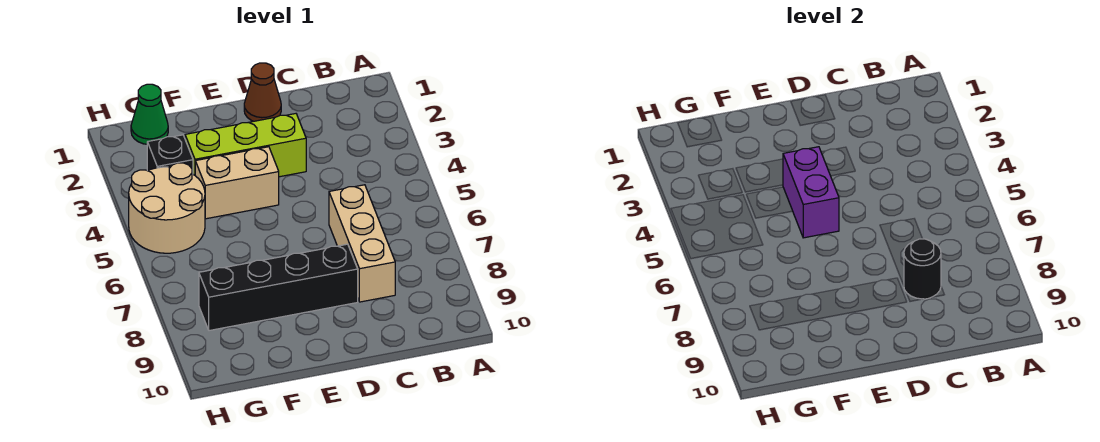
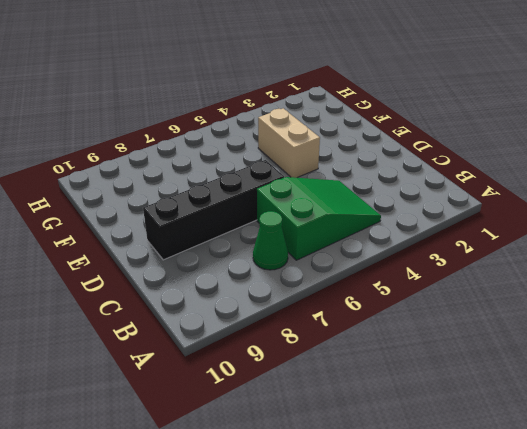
green 2x3 slope [257,177,381,260] -> tan 1x3 brick [329,185,395,302]
green 1x1 cone [253,211,288,270] -> green 1x1 cone moved to [131,84,168,144]
black 1x4 brick [143,160,284,260] -> black 1x4 brick turned to [199,244,358,331]
none -> brown 1x1 cone [244,63,281,121]
none -> lime 1x3 brick [185,114,306,177]

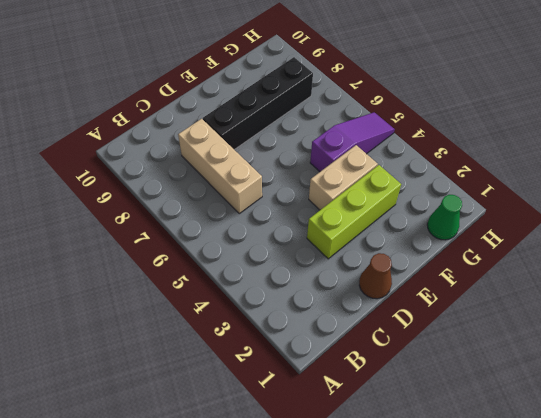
purple 1x3 slope [310,112,395,172] -> tan 2x2 round brick [129,163,205,253]
none -> black 1x1 brick [147,135,193,174]
none -> black 1x1 round brick [904,239,941,299]

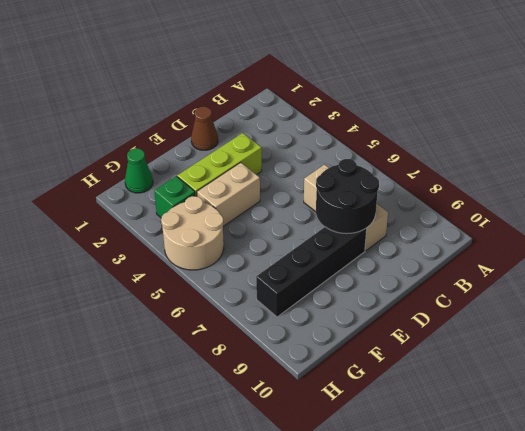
black 2x2 round brick [316,159,379,234] -> black 1x1 round brick [904,239,941,299]
green 1x1 brick [154,176,195,217] -> black 1x1 brick [147,135,193,174]
none -> purple 1x2 brick [783,147,839,238]

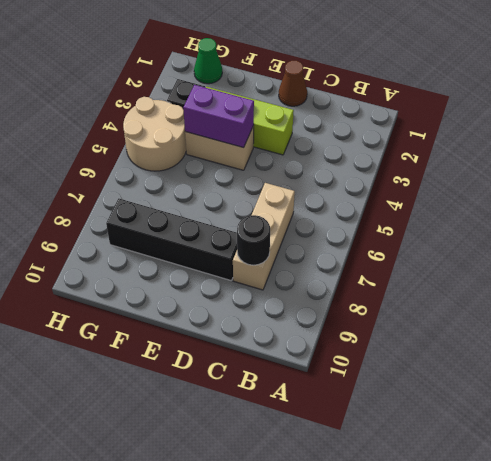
purple 1x2 brick [183,85,254,148] -> purple 1x2 brick turned to [783,147,839,238]

